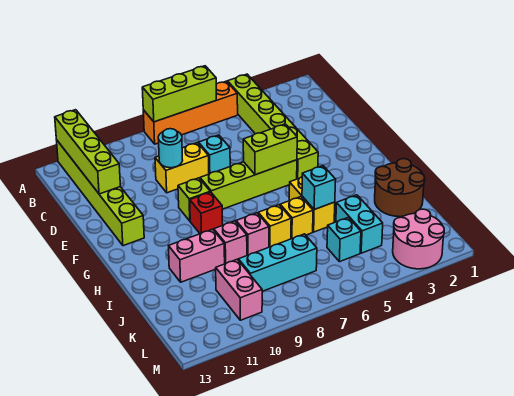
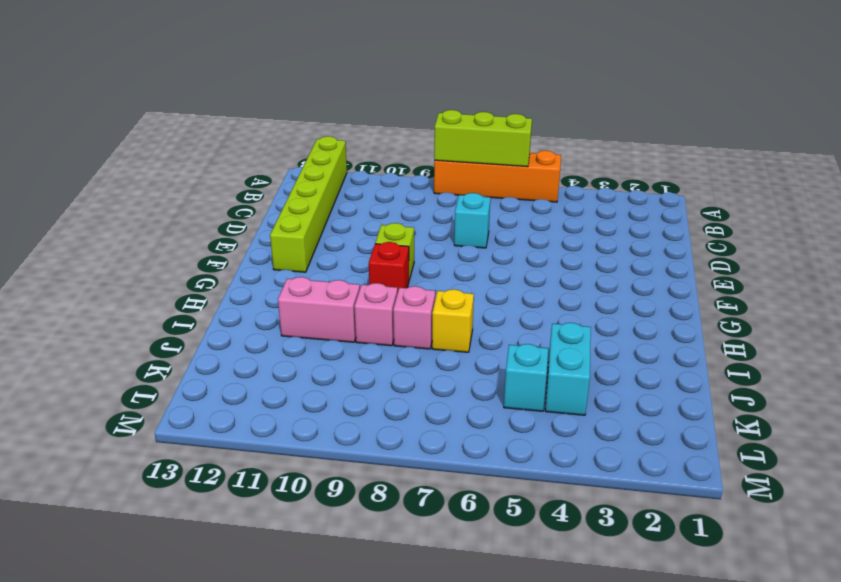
none -> lime 1x6 brick [228,74,318,179]
none -> yellow 1x2 brick [155,143,209,193]
none -> lime 1x4 brick [200,160,297,209]

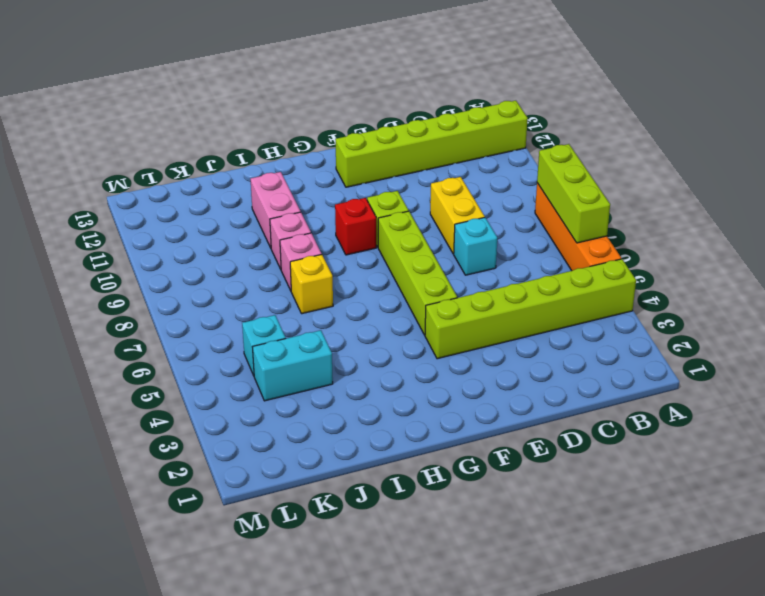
none -> yellow 1x2 brick [289,177,335,232]
none -> brown 2x2 round brick [375,159,425,217]
none -> yellow 1x1 brick [280,197,313,239]

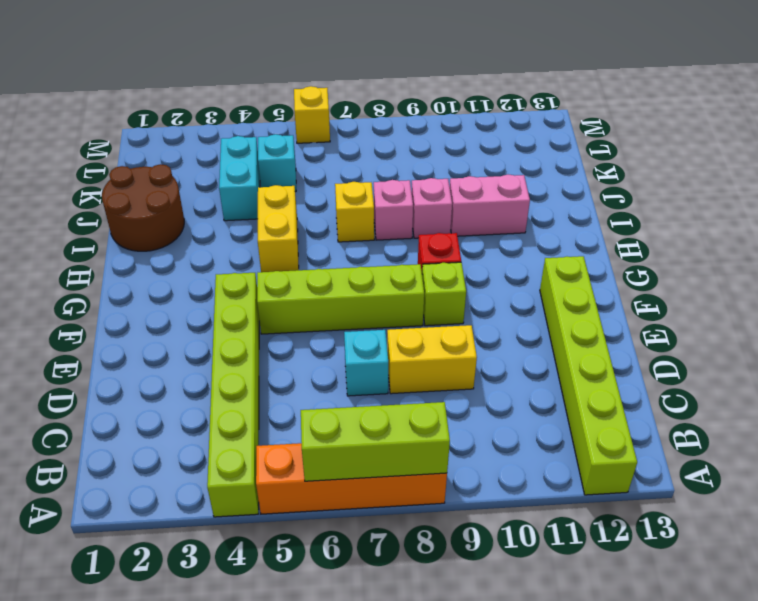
yellow 1x1 brick [294,86,330,143] -> yellow 1x1 brick moved to [280,197,313,239]
none -> cyan 1x3 brick [238,234,317,291]
none -> pink 1x2 brick [216,259,262,320]
none -> pink 2x2 round brick [393,209,444,269]

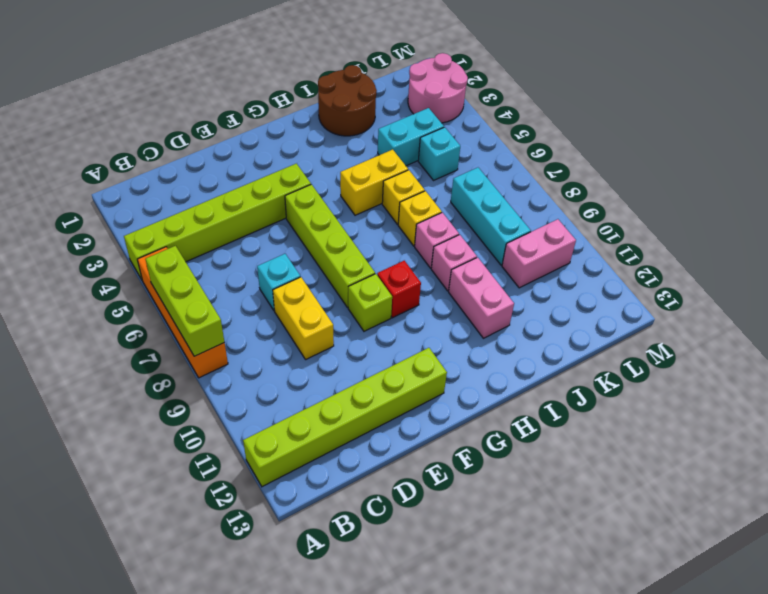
none -> lime 1x4 brick [55,110,120,194]
none -> cyan 1x1 round brick [158,129,183,168]
none -> lime 1x2 brick [243,124,297,175]

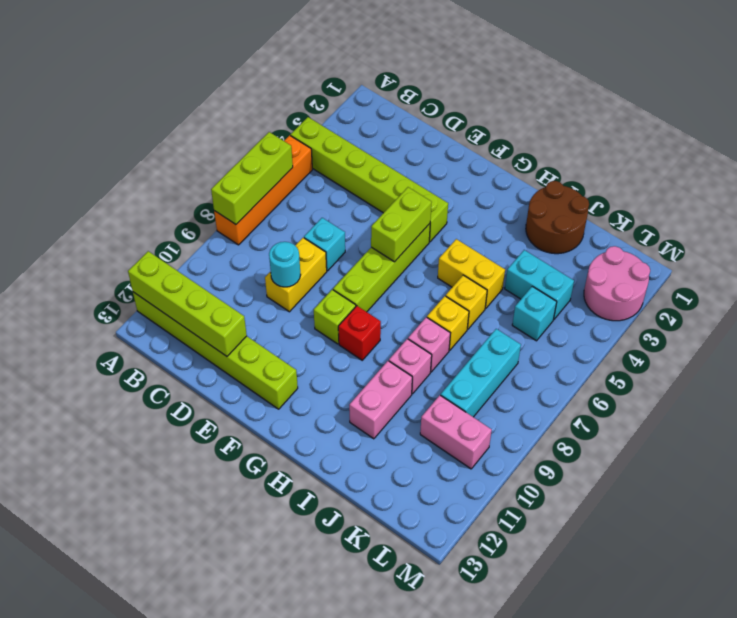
none -> cyan 1x1 brick [302,166,336,209]

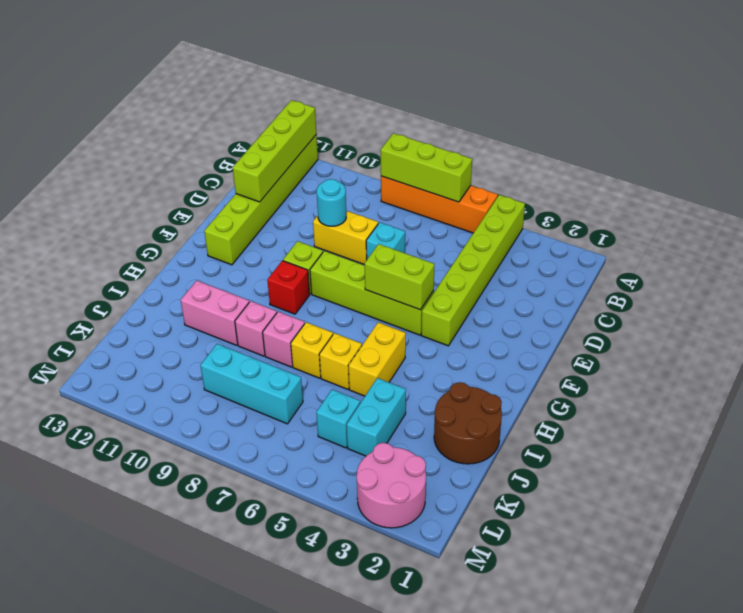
none -> pink 1x2 brick [216,259,262,320]
none -> cyan 1x1 brick [302,166,336,209]

